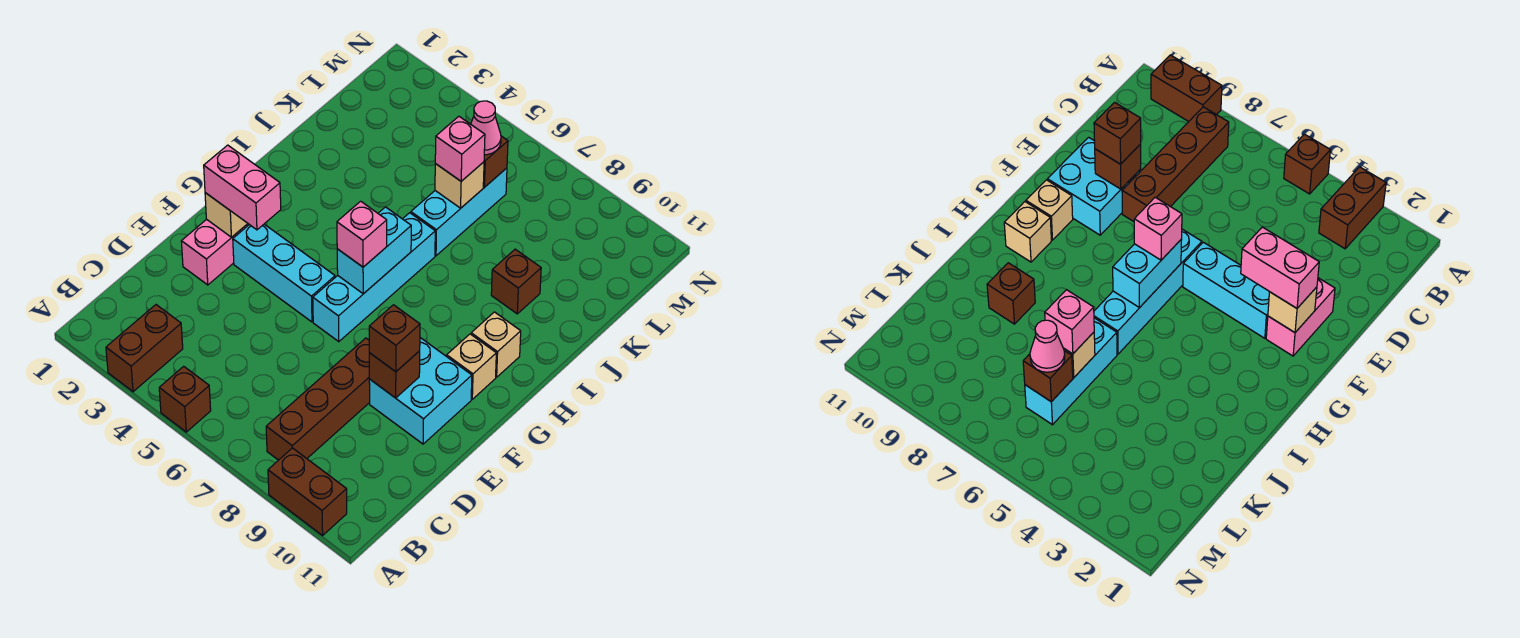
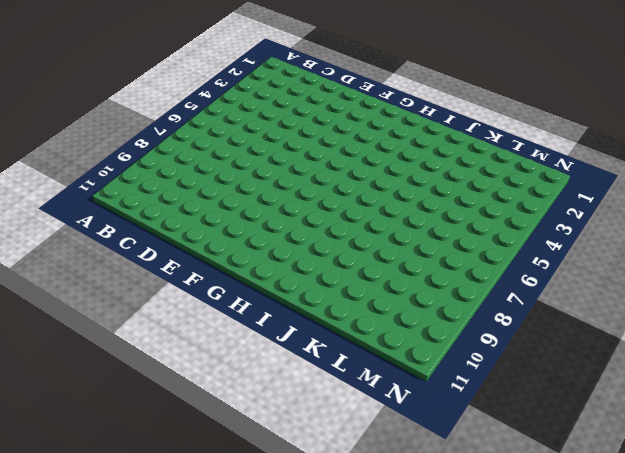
none -> brown 1x2 brick [106,305,183,392]
none -> brown 1x1 brick [159,366,211,432]
none -> brown 1x2 brick [268,448,347,535]

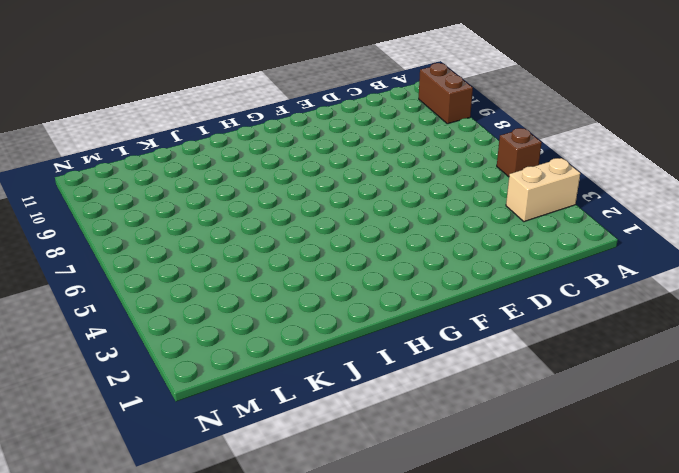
tan 1x2 brick [506,158,580,222] -> brown 1x2 brick [106,305,183,392]
none -> brown 1x4 brick [266,338,370,460]
none -> pink 1x2 brick [181,219,249,285]
none -> cyan 2x2 brick [369,338,472,444]

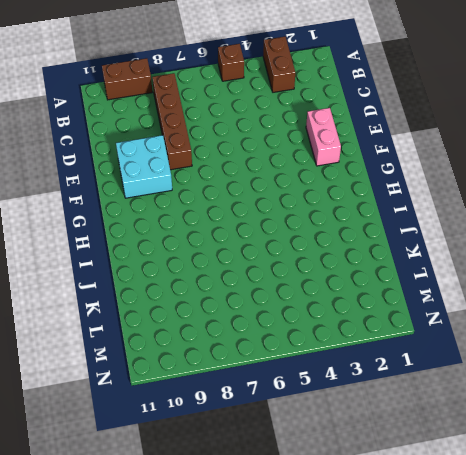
none -> cyan 1x3 brick [233,224,335,322]
none -> cyan 1x4 brick [313,213,435,342]
none -> tan 1x1 brick [447,334,496,399]

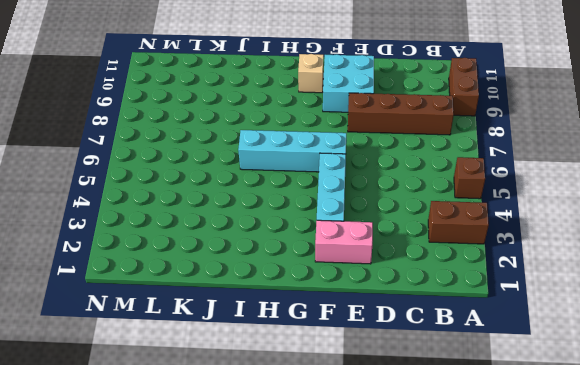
none -> tan 1x1 brick [471,312,521,377]
none -> cyan 1x3 brick [411,168,507,256]
none -> brown 1x1 brick [491,249,541,314]

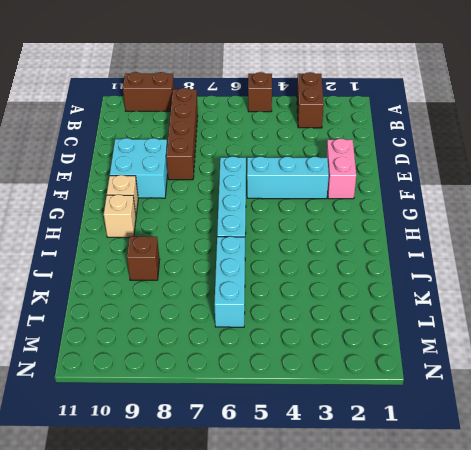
none -> brown 1x1 brick [369,351,420,398]
none -> tan 1x1 brick [205,193,248,237]
none -> cyan 1x2 brick [337,207,411,294]

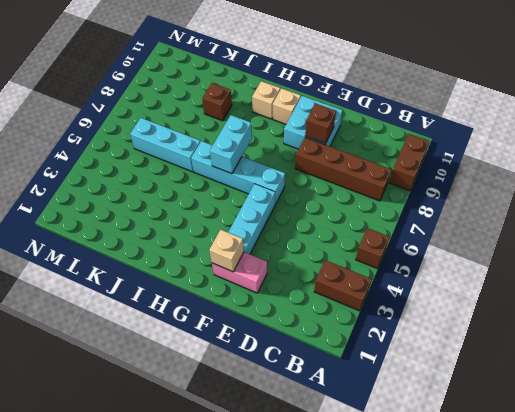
cyan 1x2 brick [210,115,252,174] -> cyan 1x2 brick turned to [337,207,411,294]
none -> tan 1x1 brick [435,162,484,208]
none -> brown 1x1 brick [483,136,508,187]
none -> brown 1x1 brick [369,305,420,372]

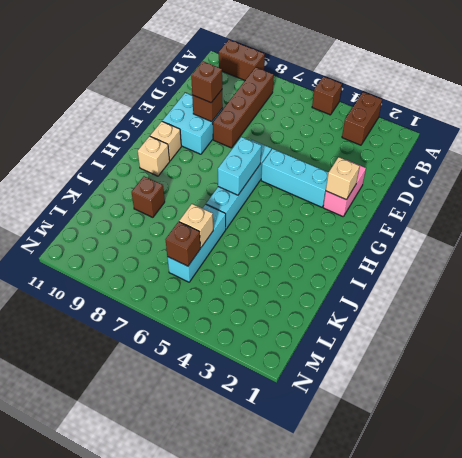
none -> pink 1x2 brick [204,145,281,230]
none -> pink 1x1 brick [337,201,387,267]
none -> pink 1x1 brick [435,116,485,181]

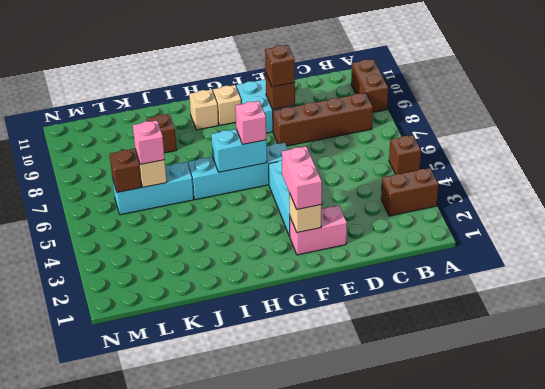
none -> pink 1x1 cone [471,101,501,155]

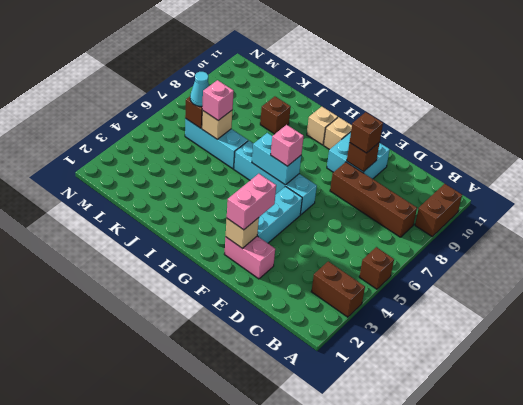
cyan 1x1 cone [190,72,209,106] -> pink 1x1 cone [471,101,501,155]

